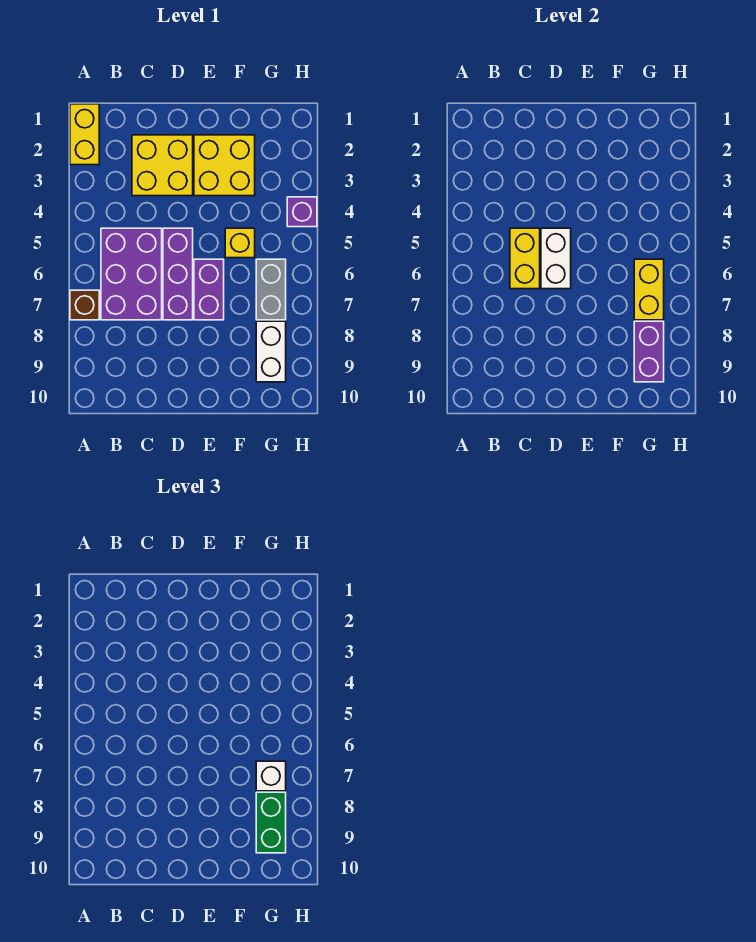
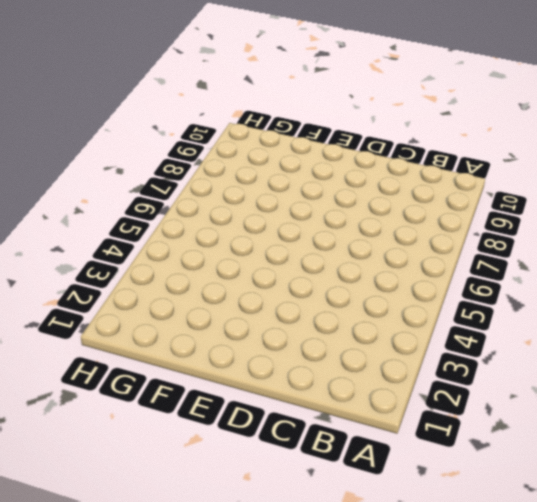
none -> yellow 1x2 brick [70,104,99,165]
none -> brown 1x1 brick [70,290,99,320]
none -> purple 2x3 brick [101,228,162,320]

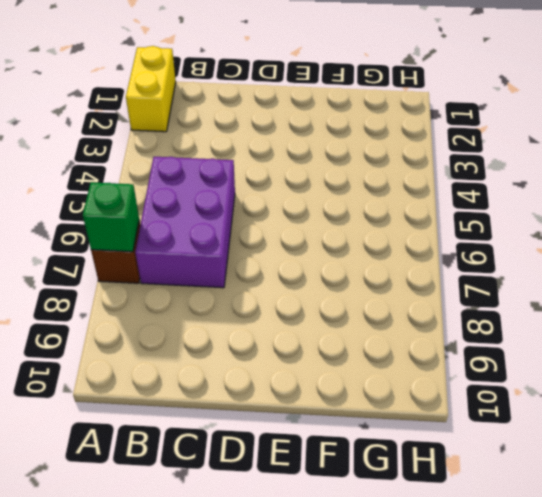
green 1x1 brick [83,182,139,252] -> none
none -> yellow 2x2 brick [132,135,193,196]
none -> purple 1x3 brick [163,228,193,320]
none -> yellow 2x2 brick [194,135,255,196]

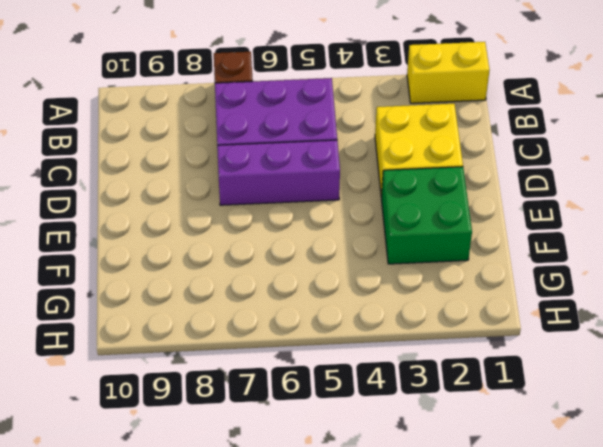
green 2x2 brick [381,167,472,264] -> yellow 2x2 brick [194,135,255,196]
none -> purple 1x2 brick [194,259,224,320]
none -> yellow 1x1 brick [225,228,255,258]
none -> grey 1x2 brick [256,259,286,320]

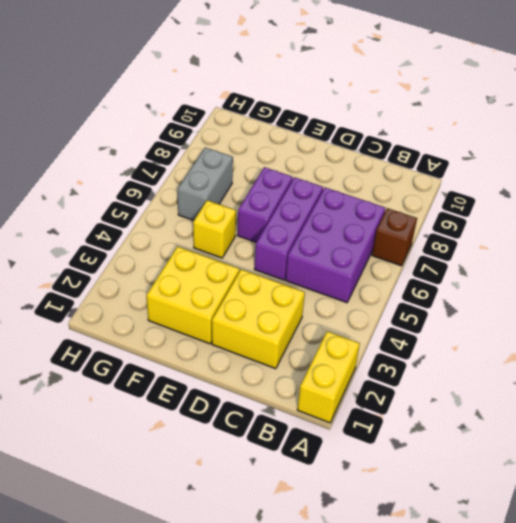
none -> white 1x2 brick [256,321,286,382]
none -> purple 1x1 brick [287,197,317,227]
none -> yellow 1x2 brick [510,228,540,289]

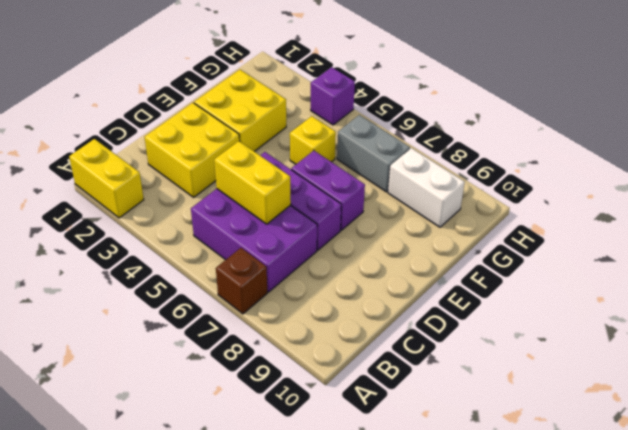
none -> white 1x2 brick [541,228,571,289]
none -> yellow 1x2 brick [634,259,664,320]
none -> purple 1x2 brick [634,321,664,382]

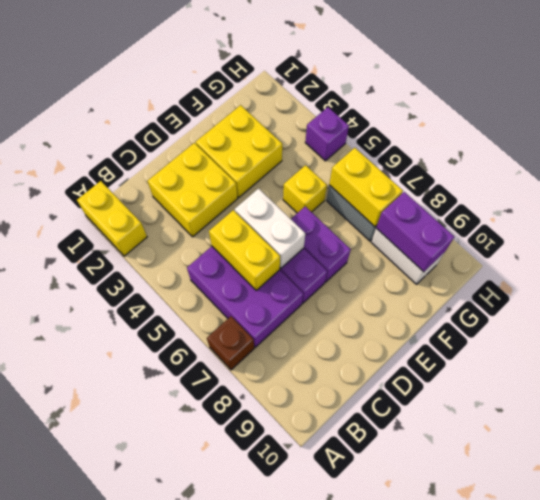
none -> white 1x1 brick [256,761,286,791]
none -> green 1x2 brick [256,792,286,853]

